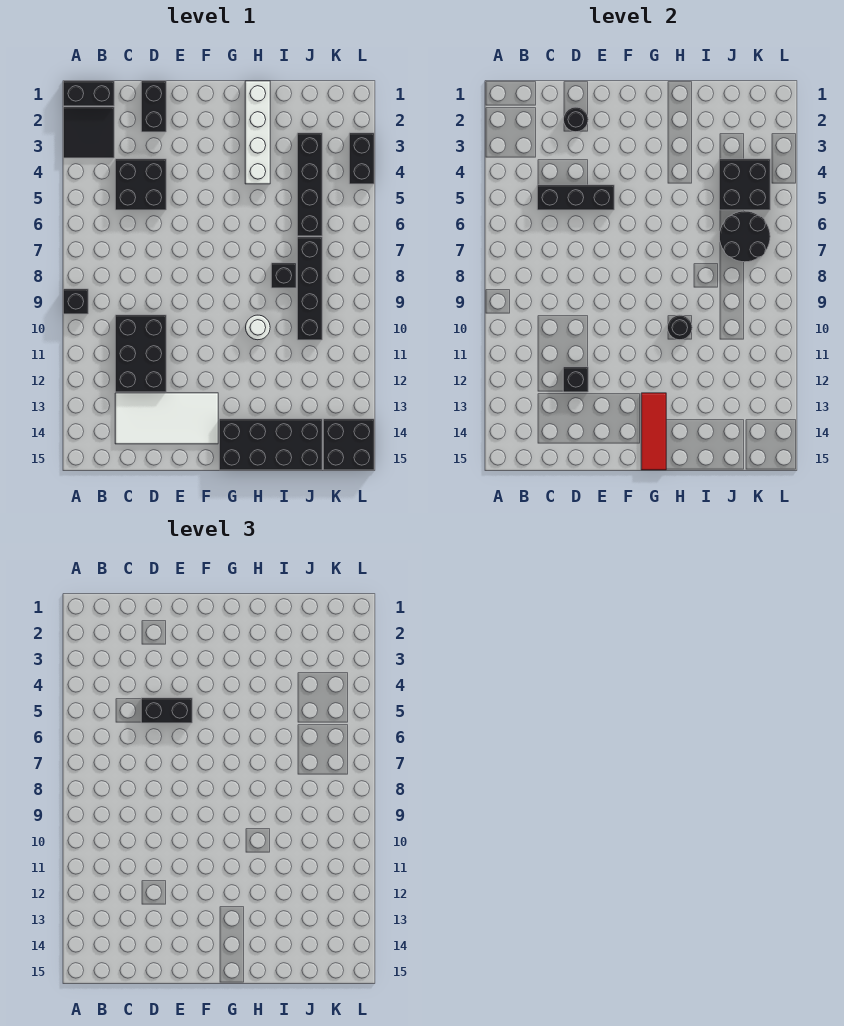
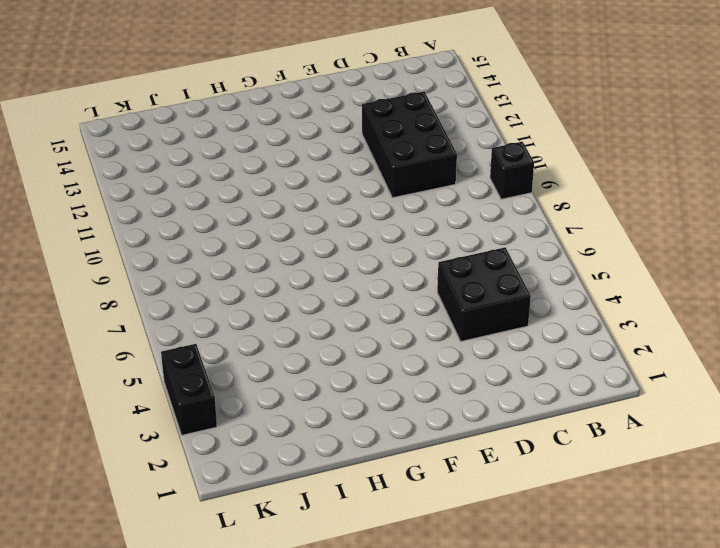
none -> black 1x2 brick [63,81,114,106]
none -> black 2x2 tile [63,107,114,158]
none -> white 2x4 tile [115,393,218,444]

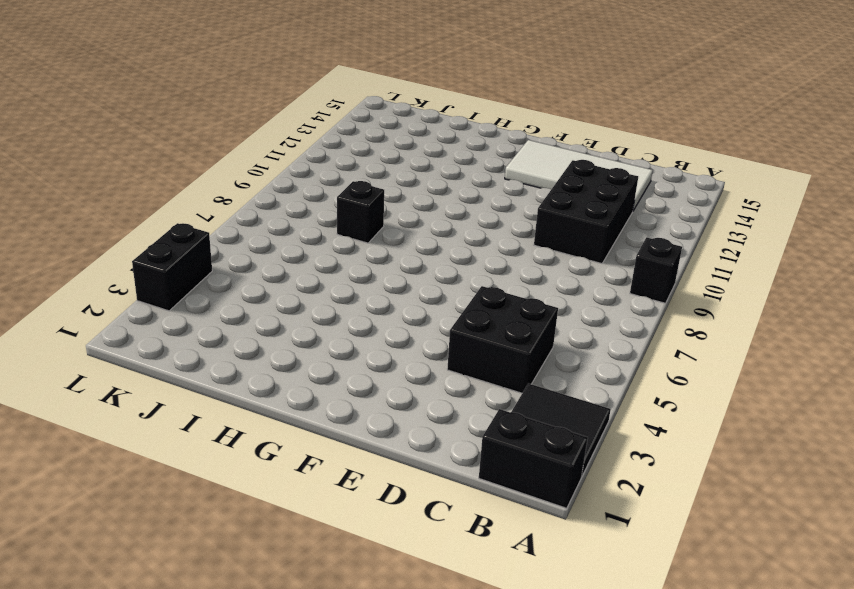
none -> black 1x2 brick [141,81,166,132]
none -> black 2x4 brick [219,419,322,470]
none -> white 1x4 brick [245,81,270,184]

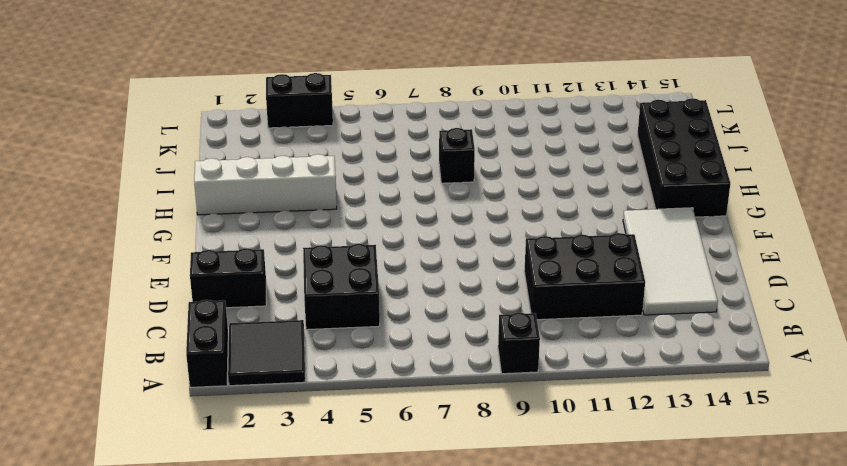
none -> white 1x1 round brick [246,315,270,340]
none -> black 1x4 brick [297,133,322,236]
none -> black 1x4 brick [297,237,322,340]

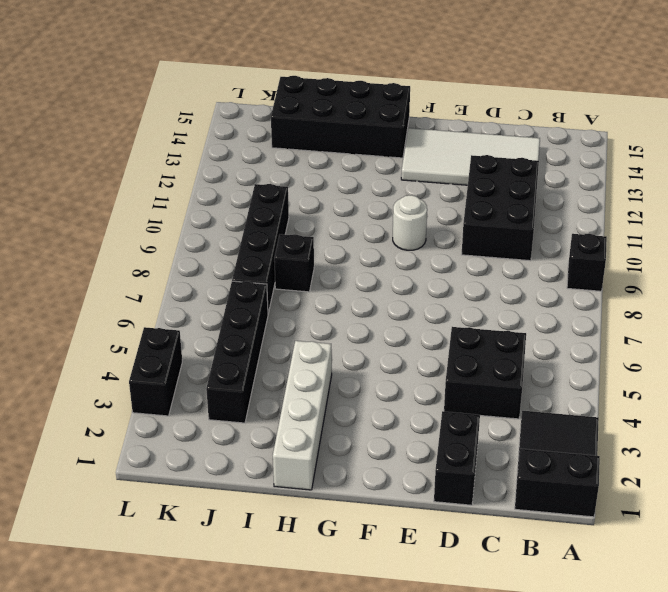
white 1x1 round brick [393,195,427,250] -> white 1x1 round brick moved to [246,315,270,340]
none -> black 2x2 brick [323,419,374,470]
none -> black 1x3 brick [537,185,614,210]
none -> black 1x1 round brick [564,107,588,132]

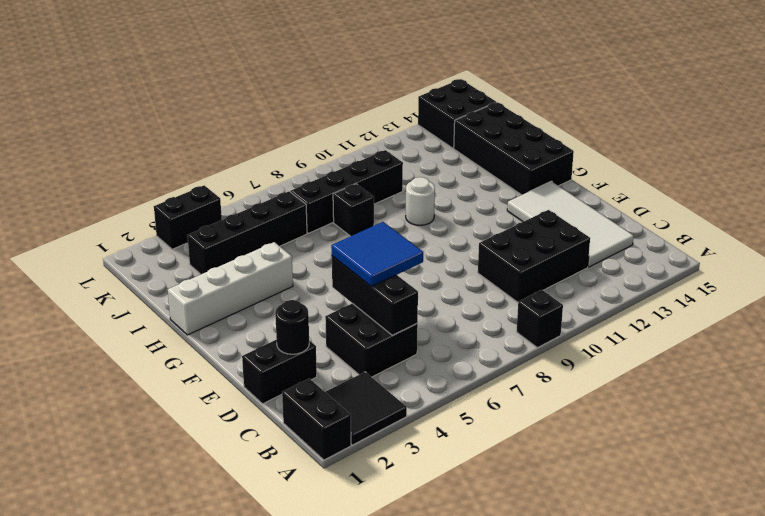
blue 2x2 tile [331,222,423,287] -> black 1x2 brick [141,698,192,723]
none -> black 1x1 brick [563,367,588,392]
none -> red 1x3 tile [641,393,666,470]
none -> black 1x1 round brick [668,315,692,340]

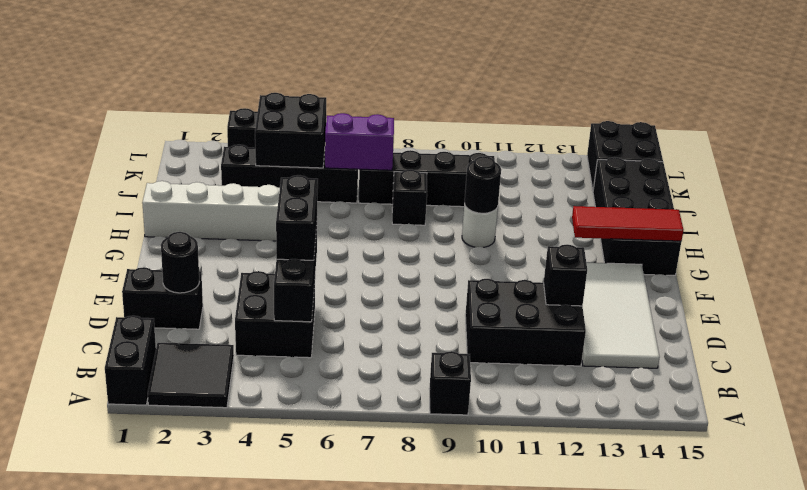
purple 1x2 brick [325,113,394,170] -> black 2x2 round brick [720,211,770,262]

